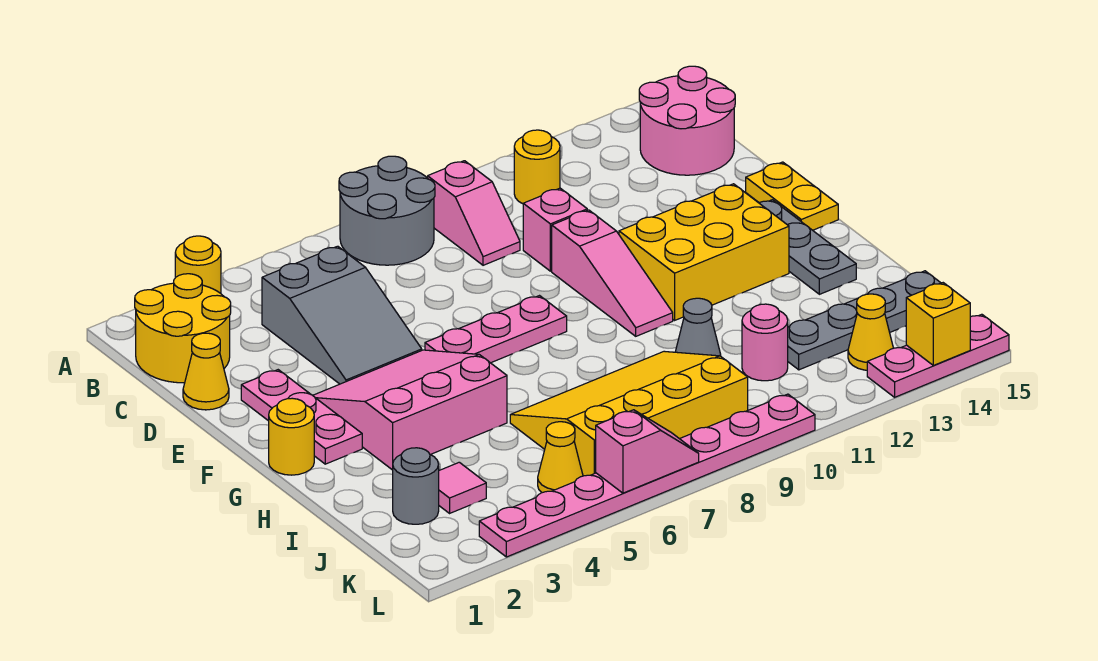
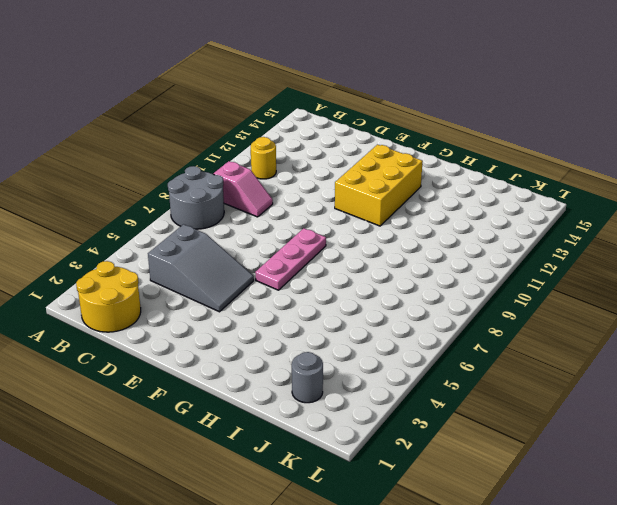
none -> yellow 1x1 round brick [175,236,221,293]
none -> pink 2x2 round brick [639,66,735,175]
none -> yellow 1x1 cone [183,333,229,410]

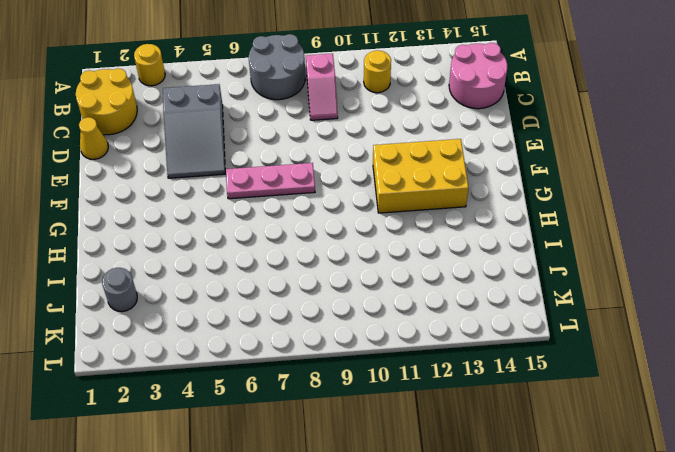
none -> pink 1x1 brick [523,188,587,271]
none -> pink 1x3 plate [241,370,362,464]
none -> pink 1x3 slope [552,210,673,336]

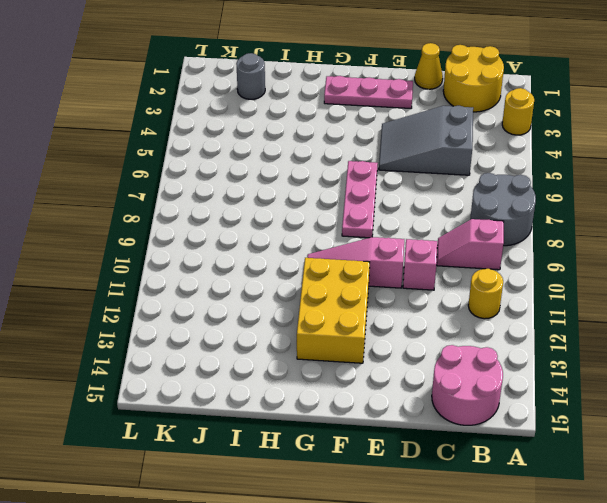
none -> yellow 1x2 plate [746,162,838,230]
none -> pink 3x3 slope [313,350,507,470]
none -> grey 1x3 plate [759,200,856,294]

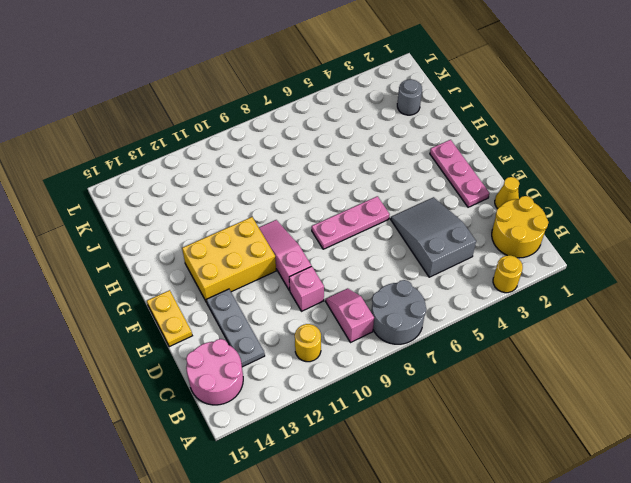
grey 1x3 plate [206,289,265,367] -> grey 1x3 plate moved to [759,200,856,294]
none -> pink 3x3 slope [313,350,507,470]
none -> yellow 1x1 round brick [269,398,314,475]
none -> yellow 3x4 slope [510,351,748,476]

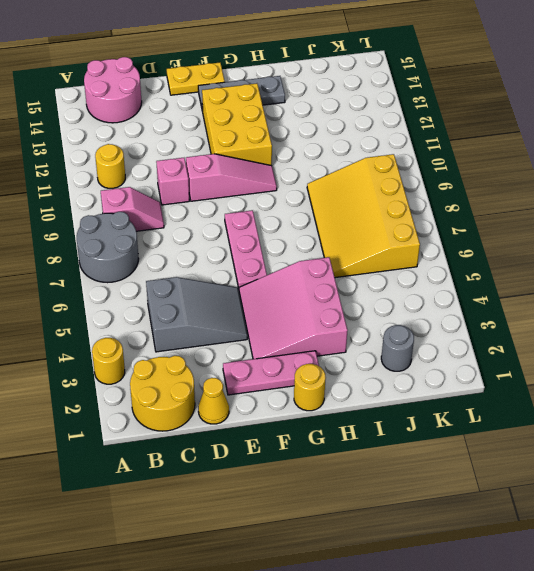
none -> grey 1x1 cone [675,298,721,356]
none -> pink 1x1 tile [439,462,486,513]
none -> pink 1x1 round brick [742,304,788,381]

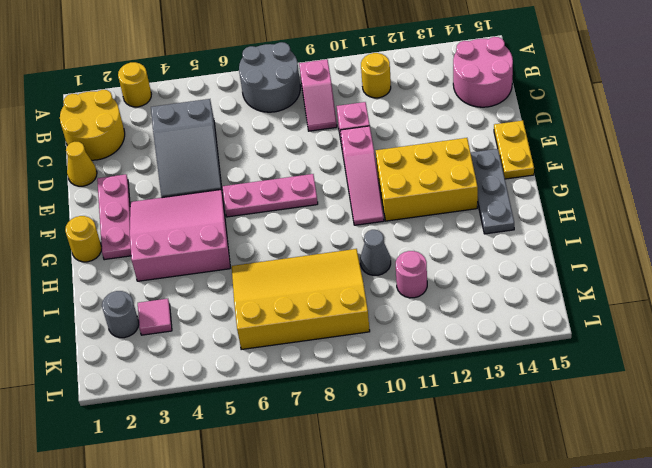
none -> grey 1x4 plate [788,271,940,370]
none -> yellow 1x1 cone [538,422,583,493]
none -> yellow 1x1 cone [848,294,893,370]

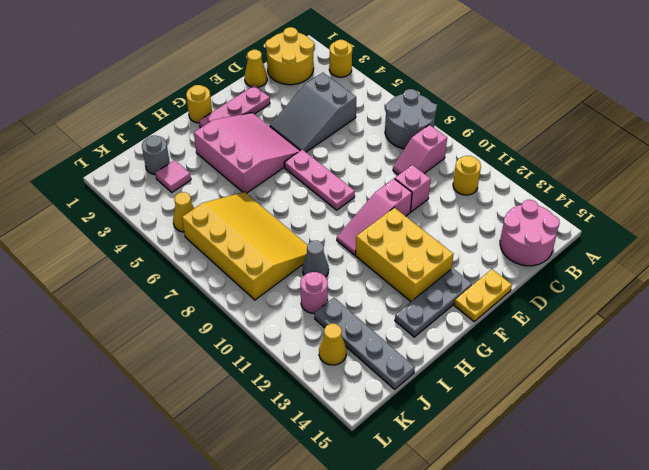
none -> pink 1x8 plate [479,394,815,557]
none -> pink 1x3 plate [867,314,1009,397]
none -> pink 1x2 slope [596,410,699,493]

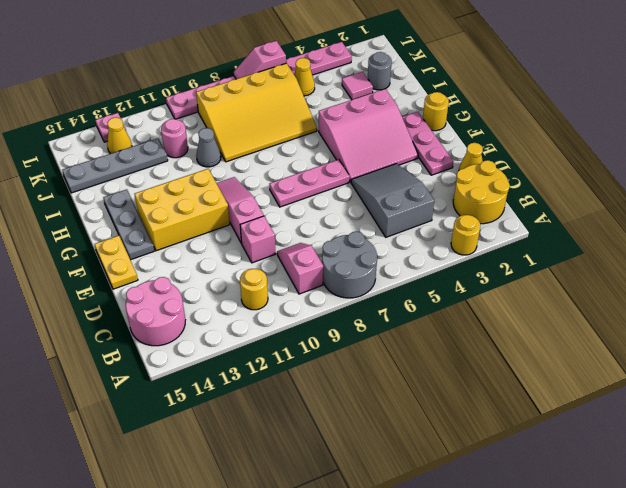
pink 1x1 plate [96,113,126,142] -> pink 1x3 plate [867,314,1009,397]
none -> yellow 1x1 brick [906,283,970,365]

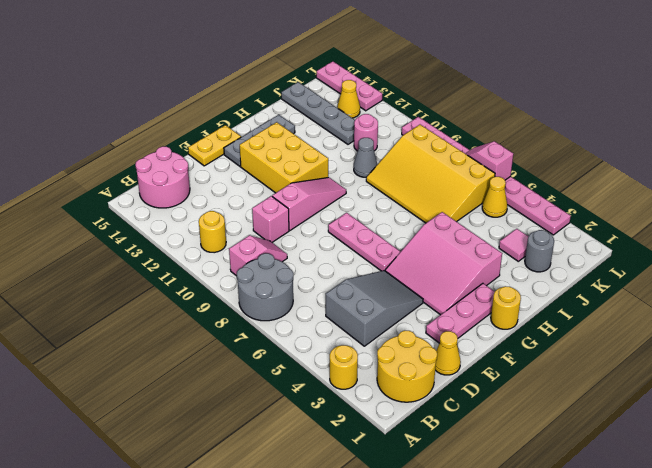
none -> yellow 1x1 brick [906,283,970,365]

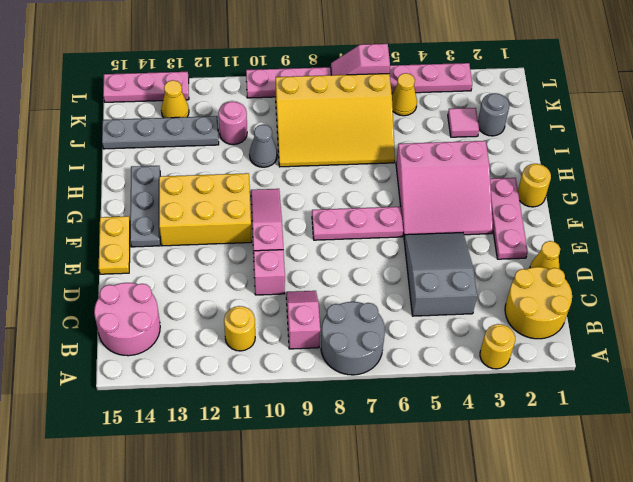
none -> yellow 1x1 brick [906,283,970,365]

